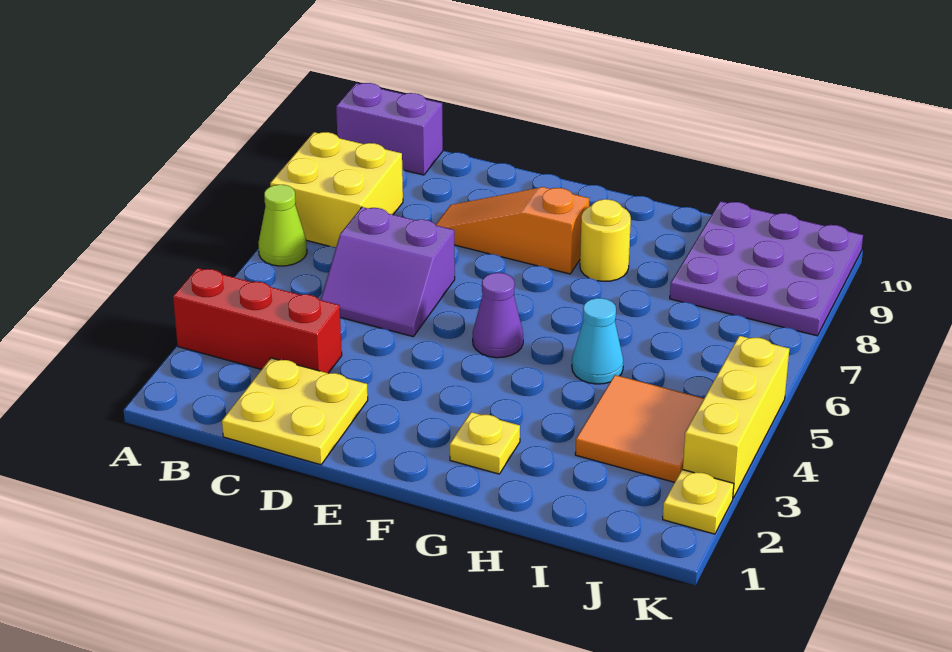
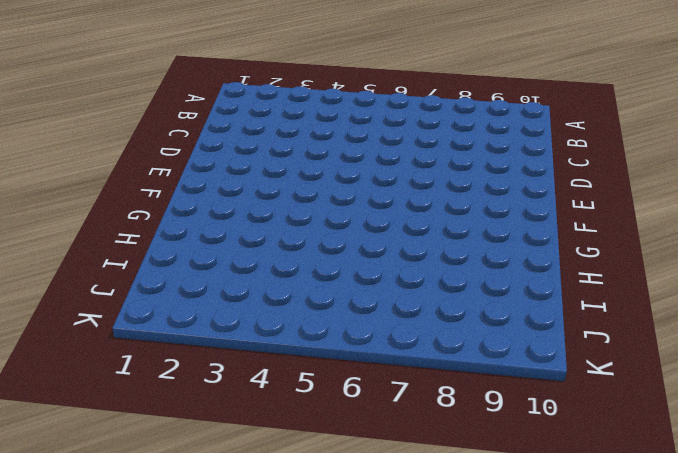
none -> red 1x3 brick [173,268,342,373]
none -> lime 1x1 cone [258,185,307,266]
none -> yellow 2x2 brick [270,132,403,247]

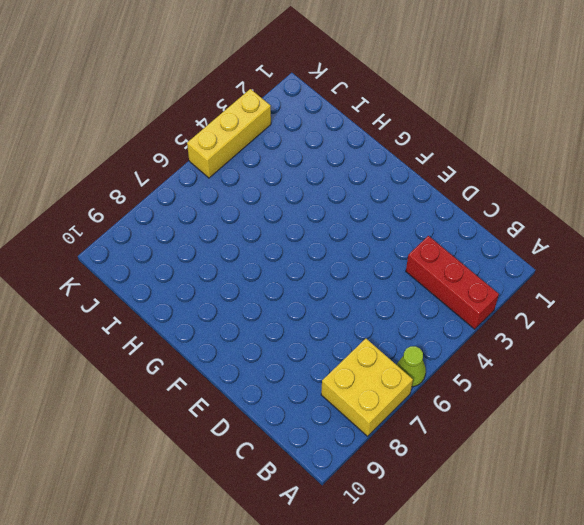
none -> purple 1x2 brick [336,83,443,175]
none -> yellow 2x2 plate [222,358,368,465]
none -> purple 2x2 slope [321,207,455,337]

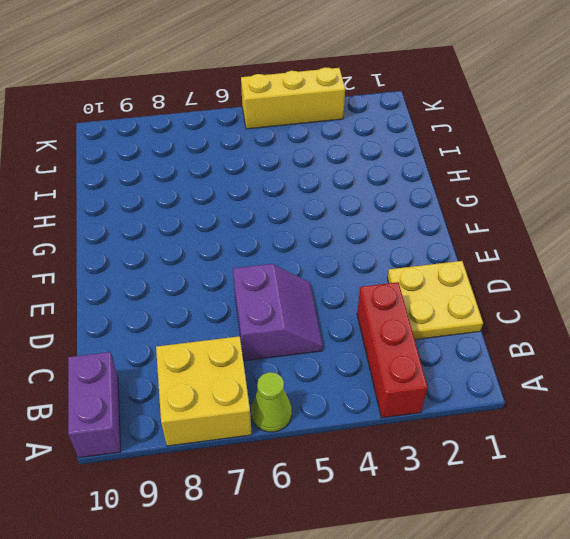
none -> orange 1x3 slope [436,187,590,274]
none -> purple 1x1 cone [473,273,523,358]
none -> yellow 1x1 plate [450,412,520,474]

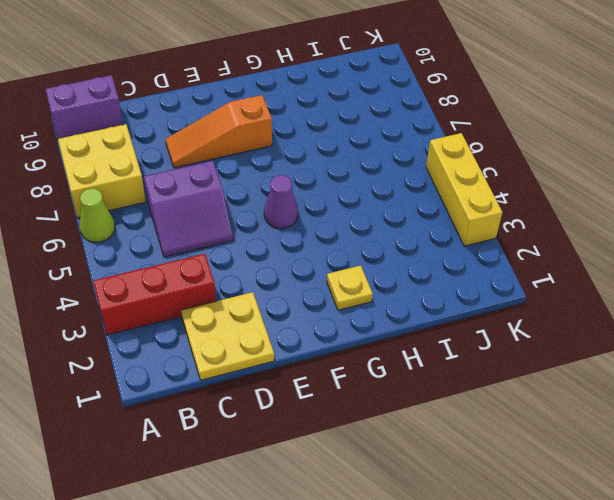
none -> yellow 1x1 round brick [580,199,631,281]
none -> cyan 1x1 cone [572,298,623,384]
none -> orange 2x2 tile [575,375,704,482]

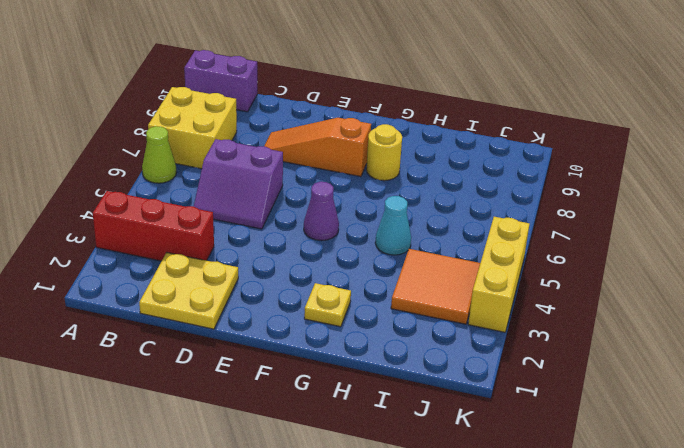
none -> purple 3x3 plate [670,201,863,336]
none -> yellow 1x1 plate [663,469,734,534]

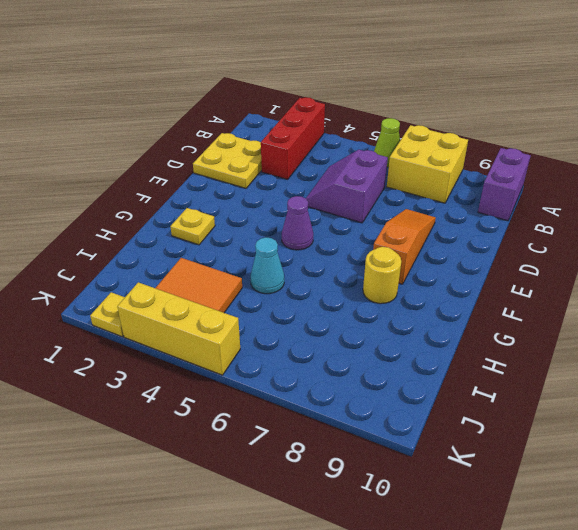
none -> purple 3x3 plate [670,201,863,336]

